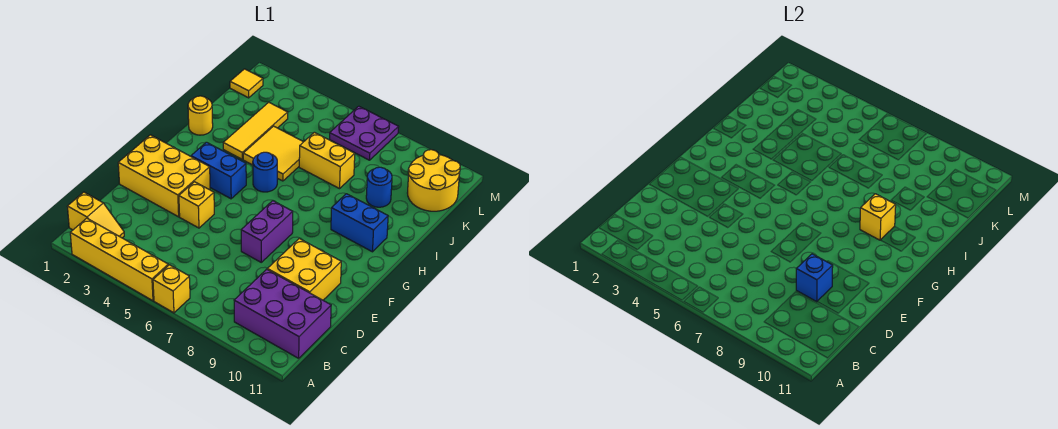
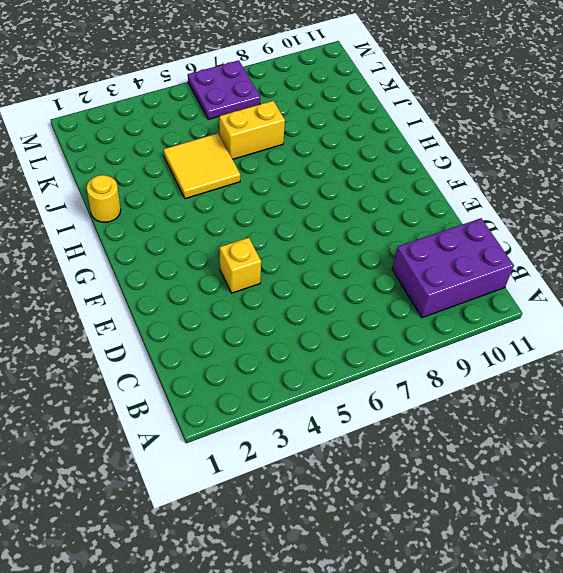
none -> yellow 1x4 brick [70,218,168,301]
none -> yellow 1x1 brick [153,265,190,313]
none -> yellow 1x2 slope [67,192,124,238]

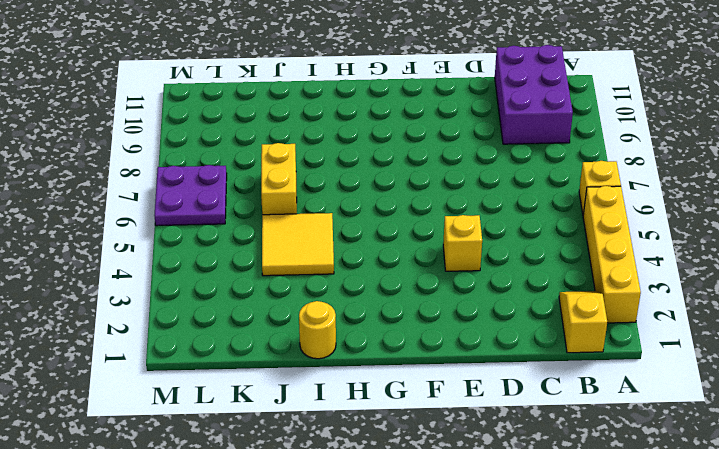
none -> yellow 2x2 brick [267,239,341,300]
none -> yellow 2x3 brick [118,135,210,217]
none -> purple 1x2 brick [241,201,293,262]

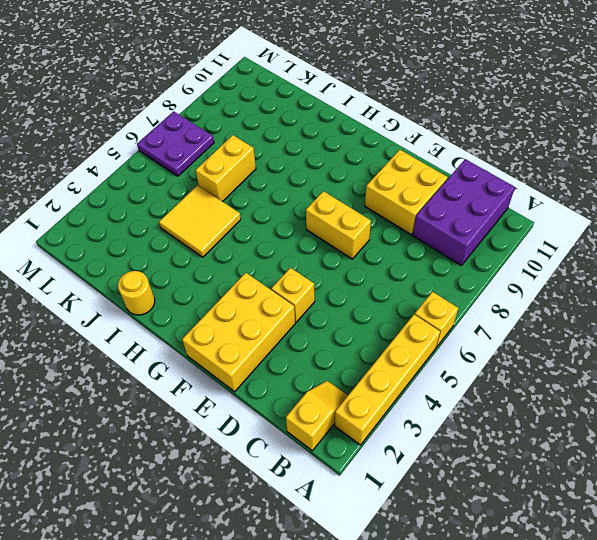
yellow 1x2 brick [306,191,371,259] -> purple 1x2 brick [241,201,293,262]
none -> blue 1x2 brick [191,142,246,199]
none -> blue 1x1 round brick [253,152,277,192]
none -> blue 1x2 brick [331,194,388,252]

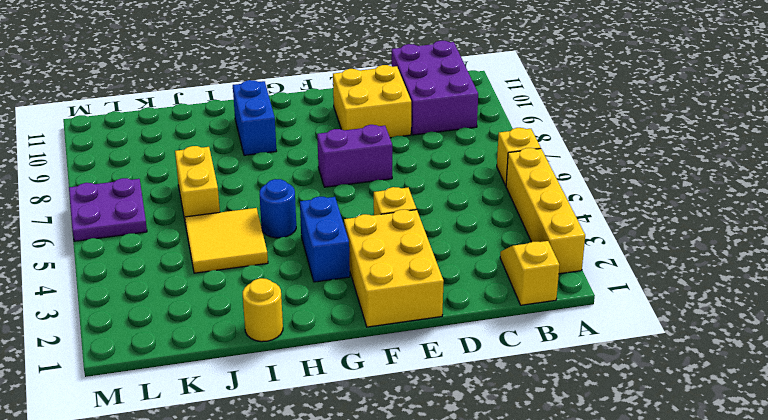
none -> yellow 1x3 tile [223,102,288,159]
none -> blue 1x1 round brick [366,167,392,207]
none -> yellow 2x2 round brick [408,150,460,211]

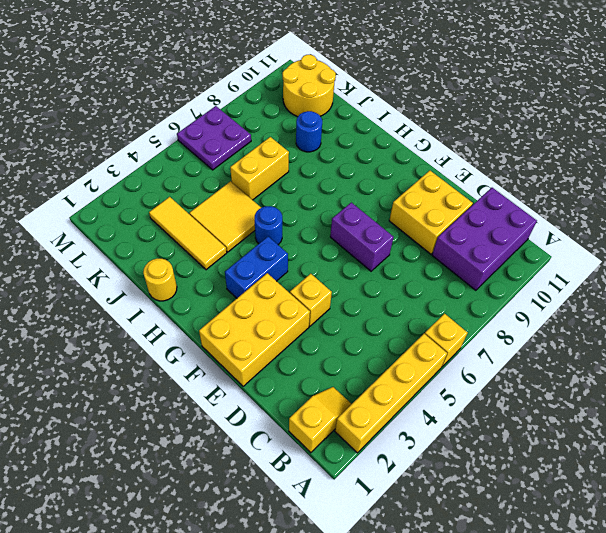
none -> blue 1x2 brick [331,194,388,252]
none -> yellow 1x1 tile [230,69,263,98]
none -> blue 1x1 brick [796,254,833,302]

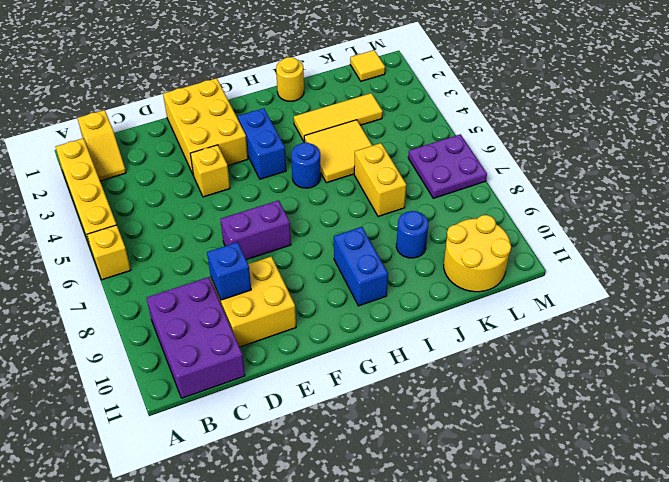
none -> yellow 1x1 brick [860,194,896,240]

